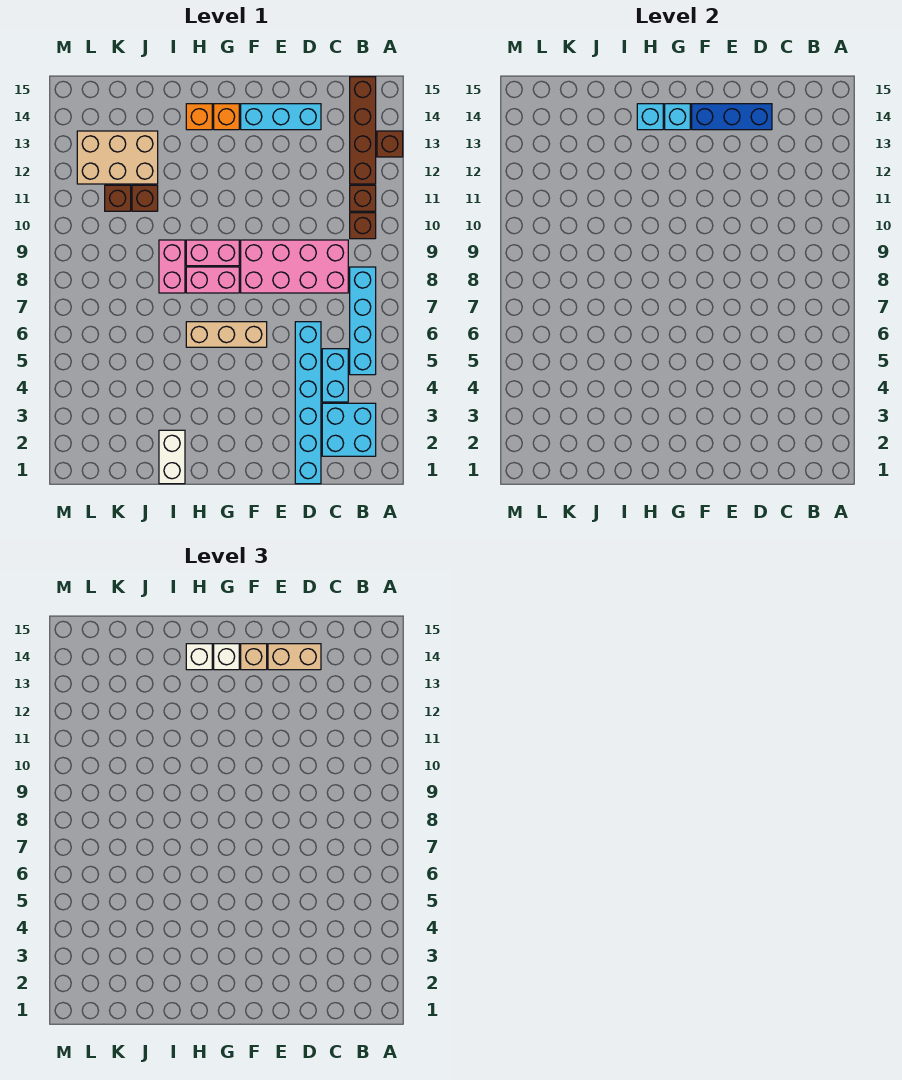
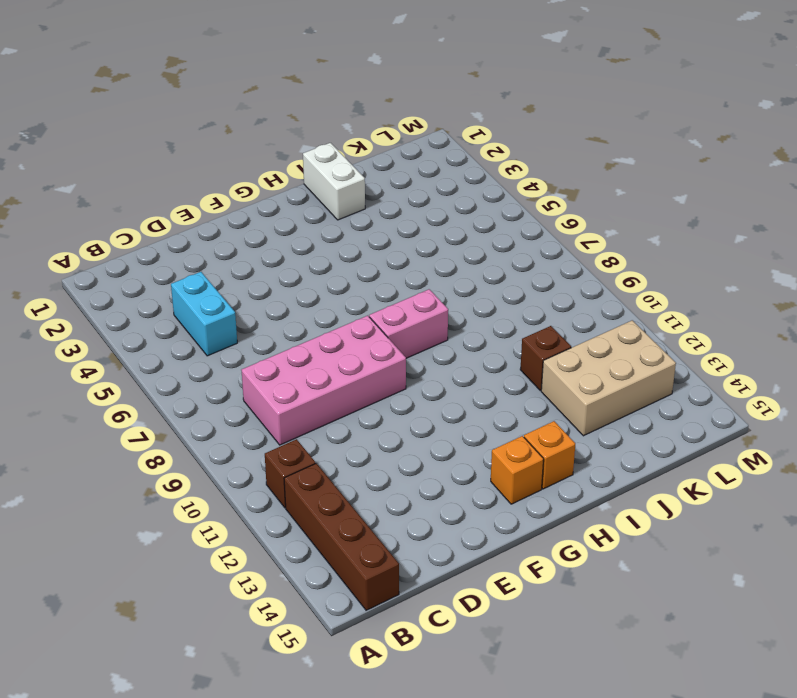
none -> brown 1x1 brick [377,131,403,157]
none -> cyan 2x2 brick [322,403,376,456]
none -> cyan 1x4 brick [350,267,376,375]

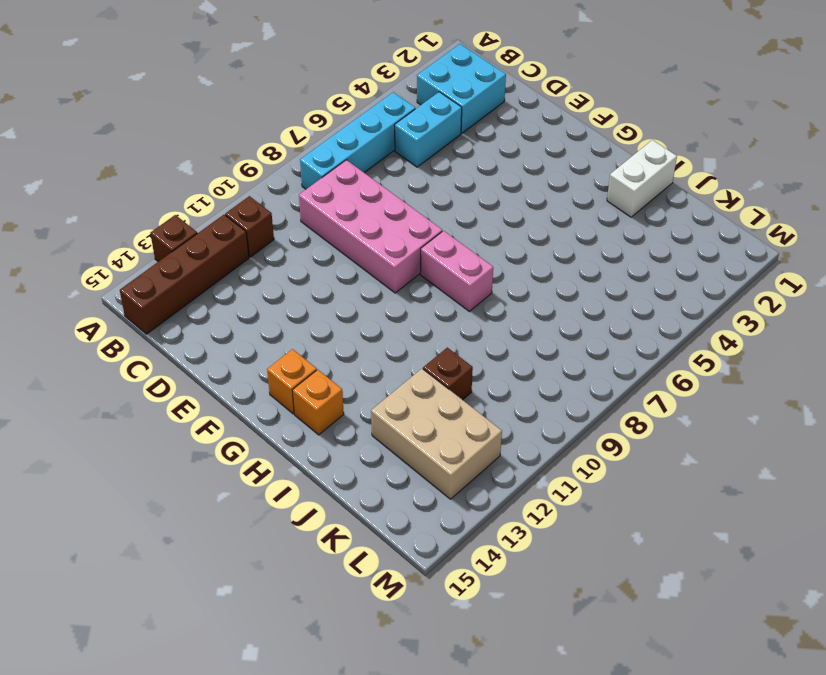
none -> brown 1x1 brick [350,213,376,239]
none -> cyan 1x6 brick [295,322,321,484]
none -> cyan 1x3 brick [241,104,321,130]

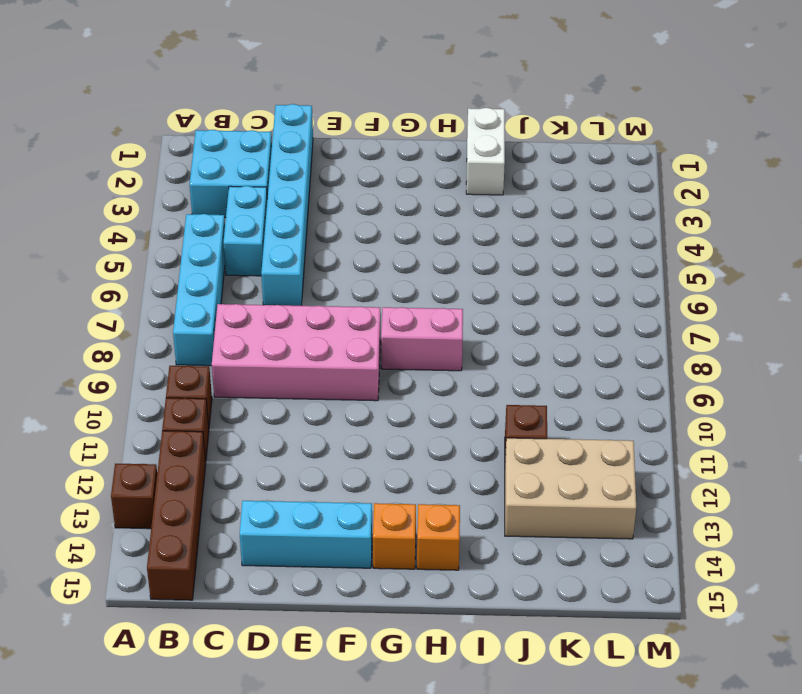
none -> tan 1x3 brick [186,322,267,347]
none -> pink 1x2 brick [186,240,239,266]
none -> pink 1x2 brick [159,240,185,293]

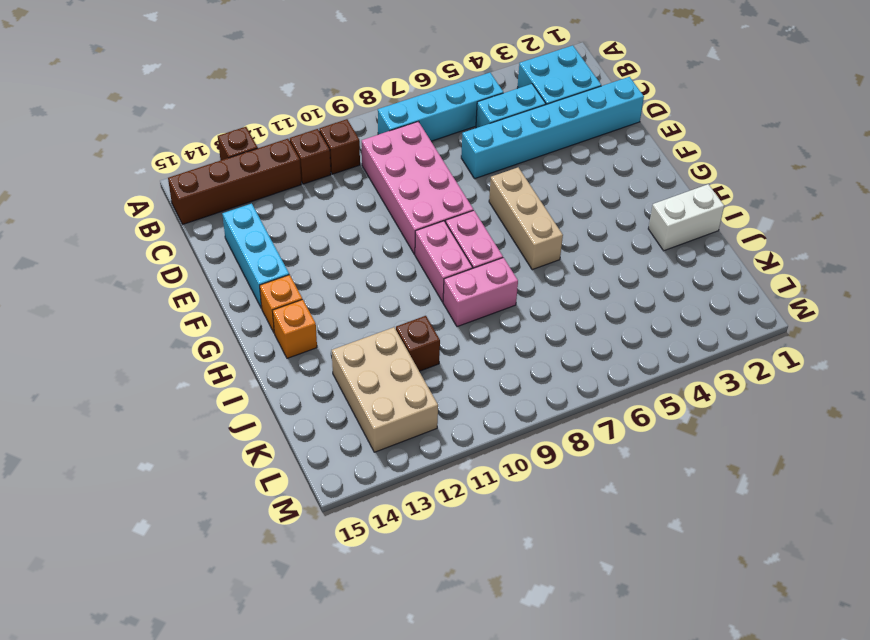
none -> brown 1x1 brick [105,185,131,211]
none -> blue 1x3 brick [692,104,772,130]
none -> cyan 1x1 brick [665,104,690,130]

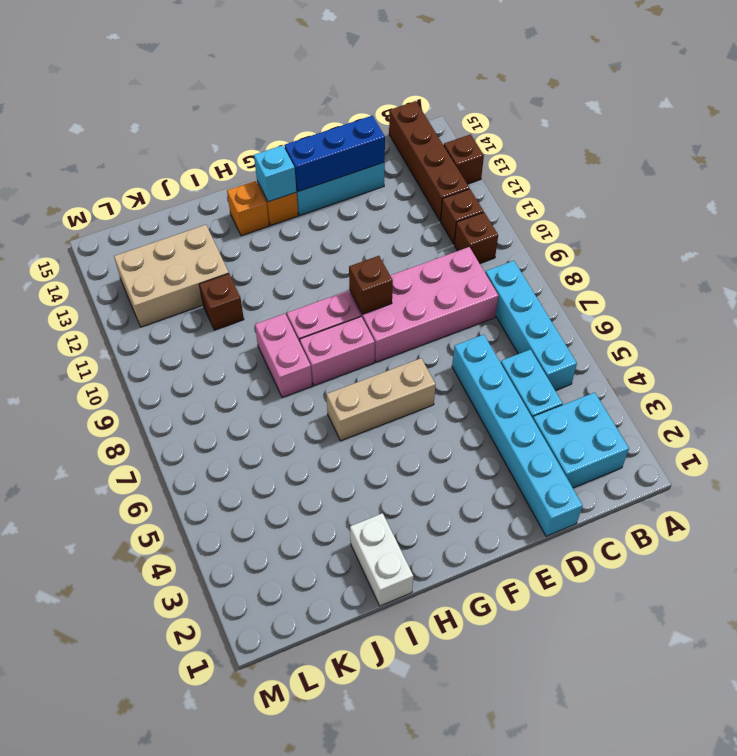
brown 1x1 brick [349,256,393,314] -> brown 1x1 brick moved to [105,185,131,211]
none -> cyan 1x1 brick [637,104,663,130]
none -> tan 1x2 brick [268,644,321,670]
none -> tan 1x1 brick [241,644,267,670]

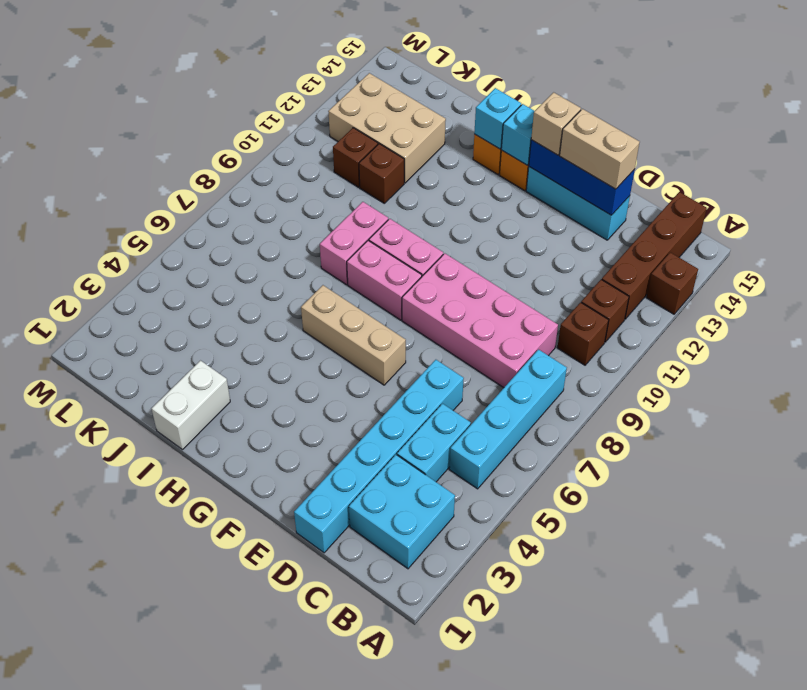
none -> white 1x1 brick [214,644,239,670]
none -> white 1x1 brick [186,644,212,670]

